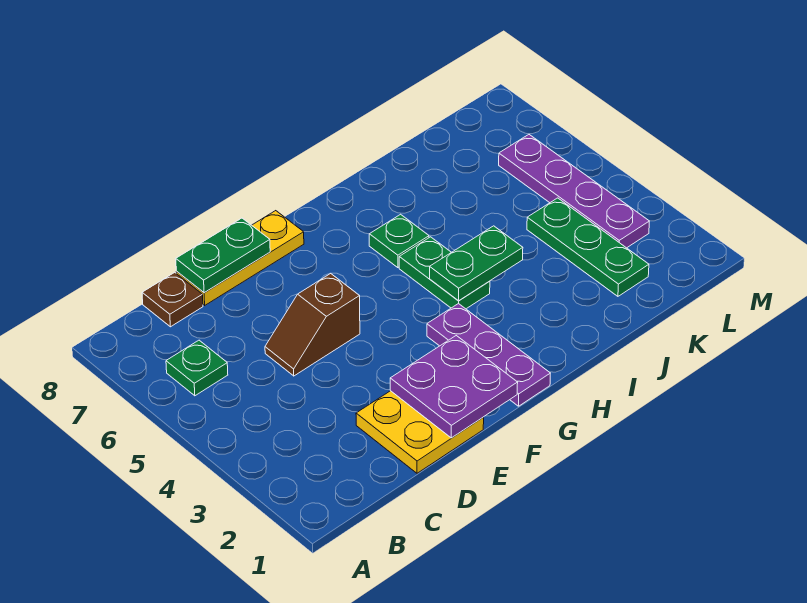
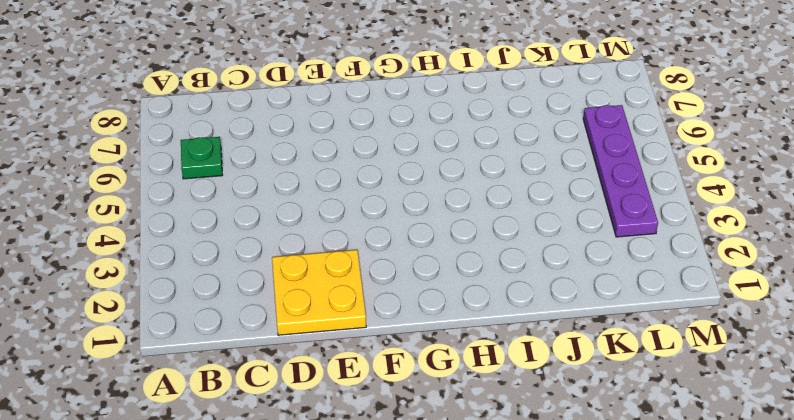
none -> brown 1x1 plate [142,272,203,327]
none -> brown 1x2 slope [265,273,360,376]
none -> yellow 1x3 plate [176,211,304,305]

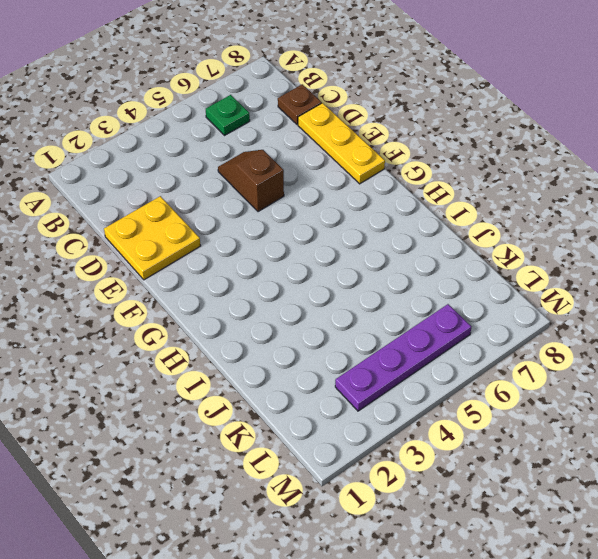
none -> purple 1x3 plate [427,303,550,406]
none -> green 1x2 plate [399,237,490,309]
none -> green 1x1 plate [369,214,429,268]

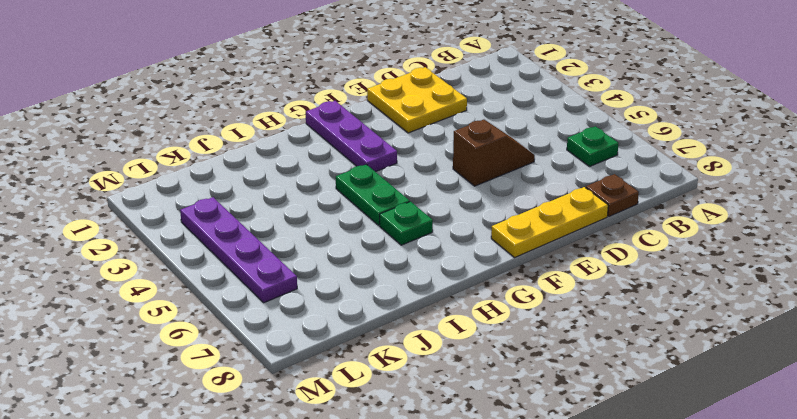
none -> green 1x3 plate [527,198,649,296]
none -> green 1x2 plate [176,218,270,293]
none -> purple 2x2 plate [390,336,518,438]

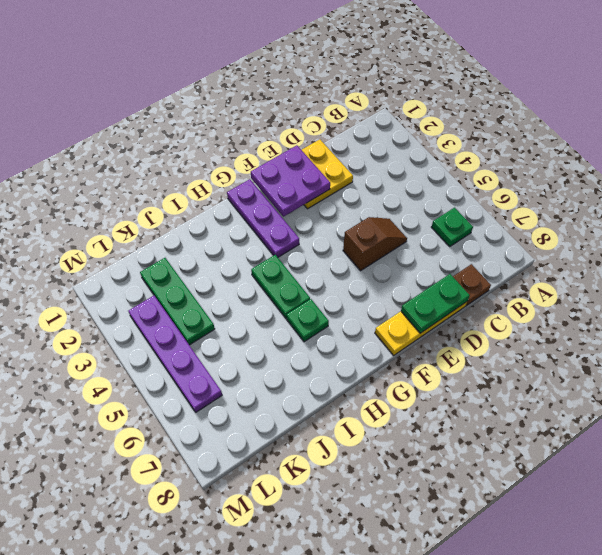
none -> green 1x2 plate [430,226,523,301]

